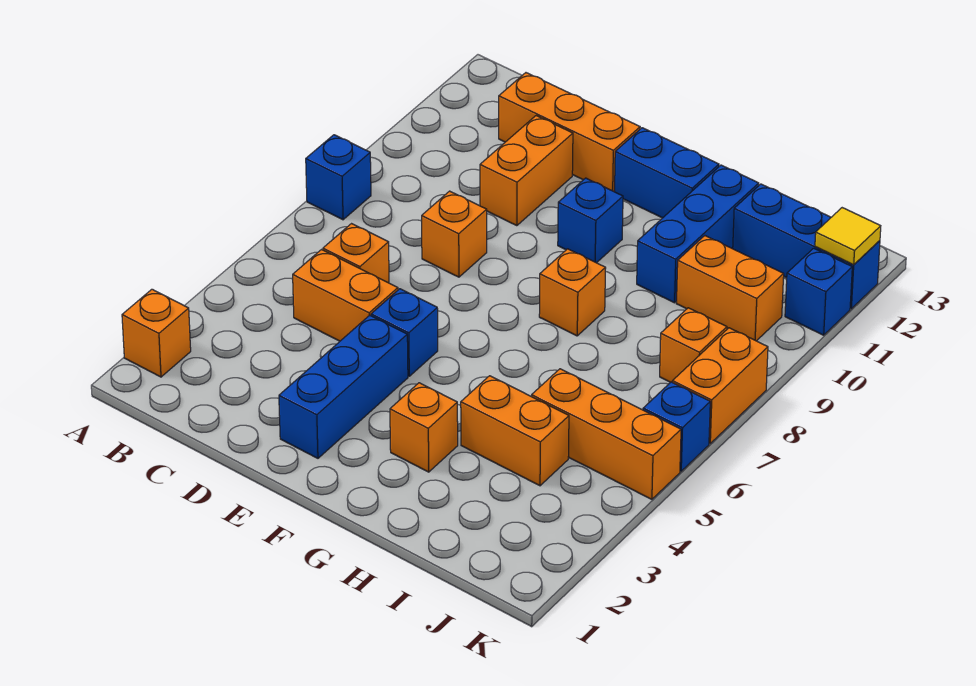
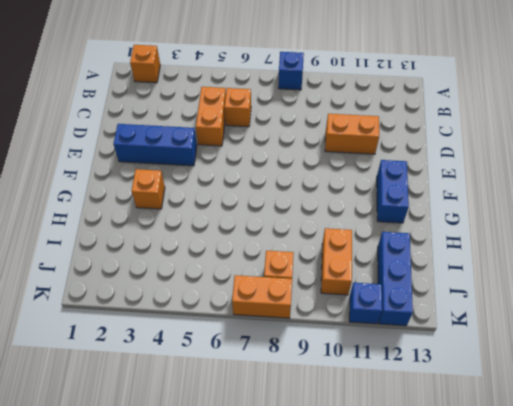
none -> orange 1x3 brick [499,73,640,192]
none -> orange 1x1 brick [422,191,487,277]
none -> blue 1x1 brick [371,289,438,376]

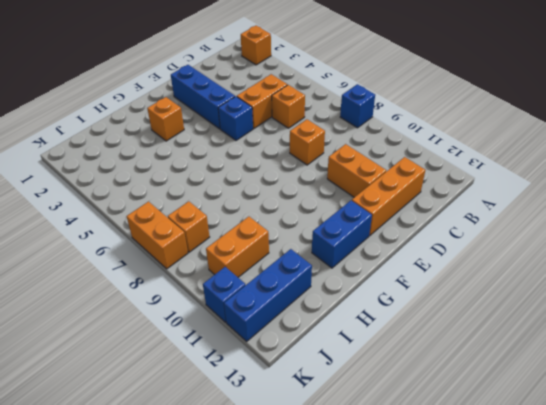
none -> blue 1x1 brick [558,178,623,263]
none -> orange 1x1 brick [539,249,606,336]
none -> orange 1x2 brick [461,376,569,486]

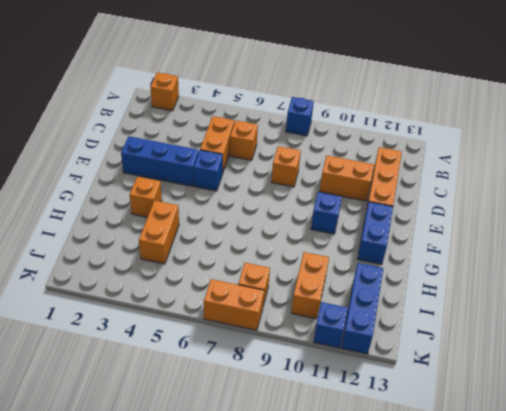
none -> orange 1x1 brick [539,249,606,336]
none -> blue 1x3 brick [637,165,759,303]
none -> orange 1x3 brick [532,369,681,499]

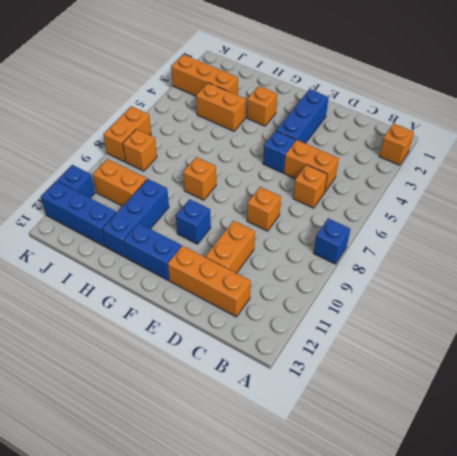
orange 1x3 brick [171,55,238,96] -> orange 1x3 brick moved to [532,369,681,499]
none -> blue 1x1 brick [643,382,710,471]
none -> yellow 1x1 tile [815,208,881,265]

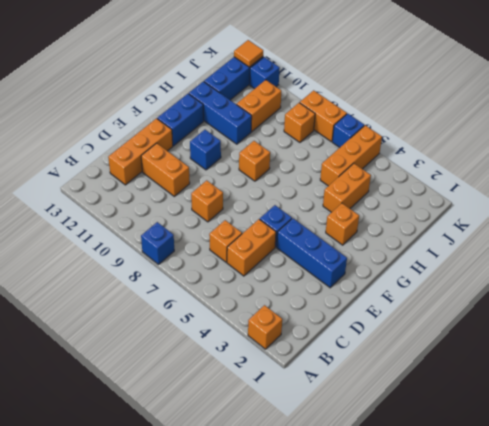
orange 1x1 tile [234,40,263,67] -> yellow 1x1 tile [815,208,881,265]

